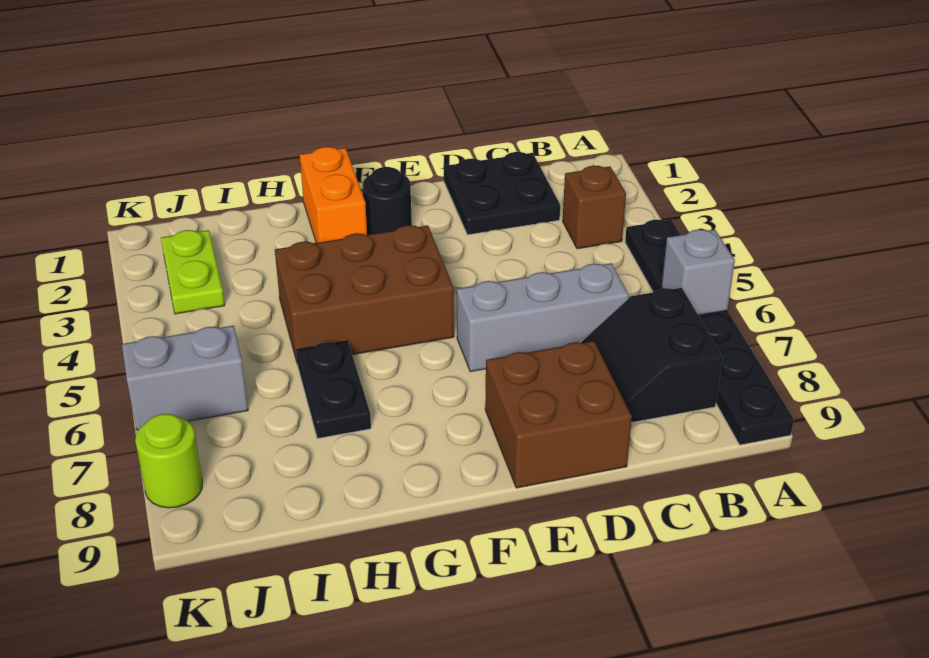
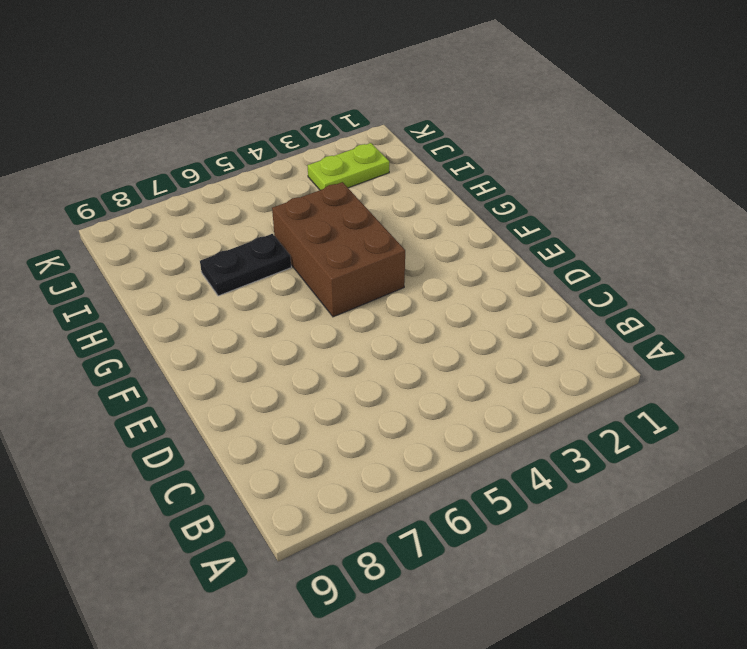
none -> black 1x6 plate [625,220,794,445]
none -> brown 1x1 brick [563,166,626,249]
none -> black 2x2 slope [580,288,722,423]

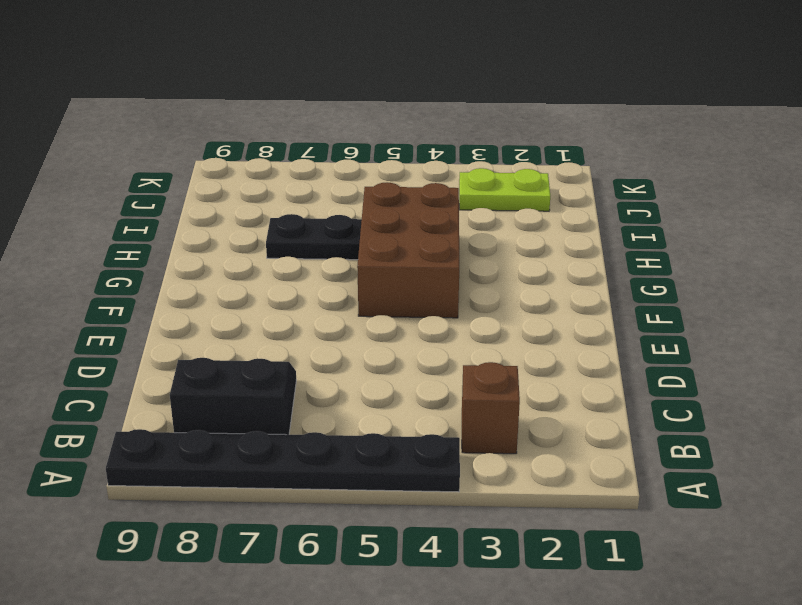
none -> black 2x2 plate [444,152,560,235]
none -> grey 1x3 brick [457,263,629,372]
none -> brown 2x2 brick [485,341,632,488]

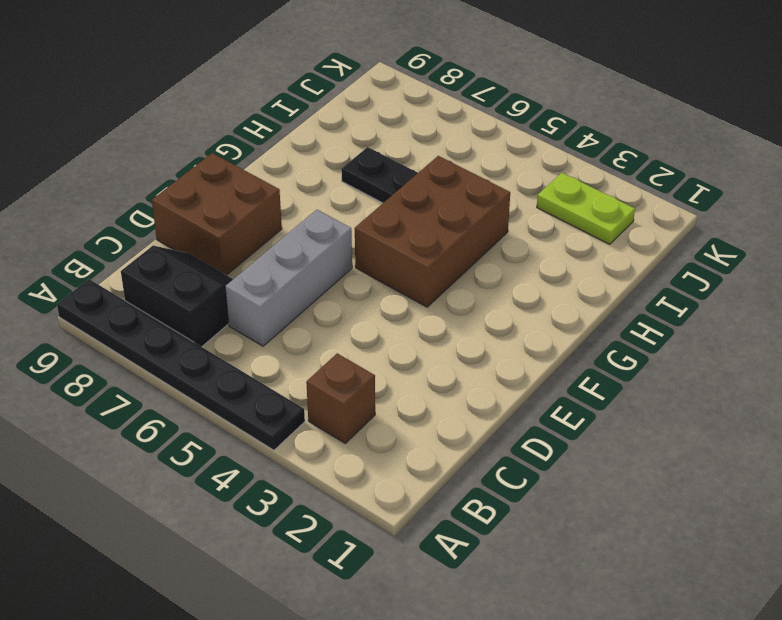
none -> black 2x2 plate [444,152,560,235]
none -> black 1x1 round brick [363,167,412,235]
none -> orange 1x2 brick [300,147,367,243]

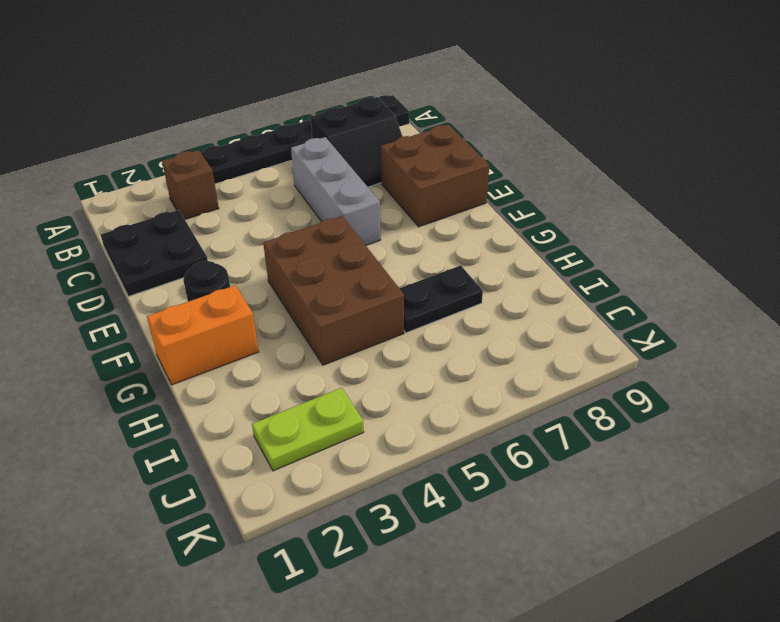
none -> grey 1x2 brick [122,326,248,430]
none -> lime 1x1 round brick [135,414,202,508]
none -> grey 1x1 brick [661,229,735,316]

